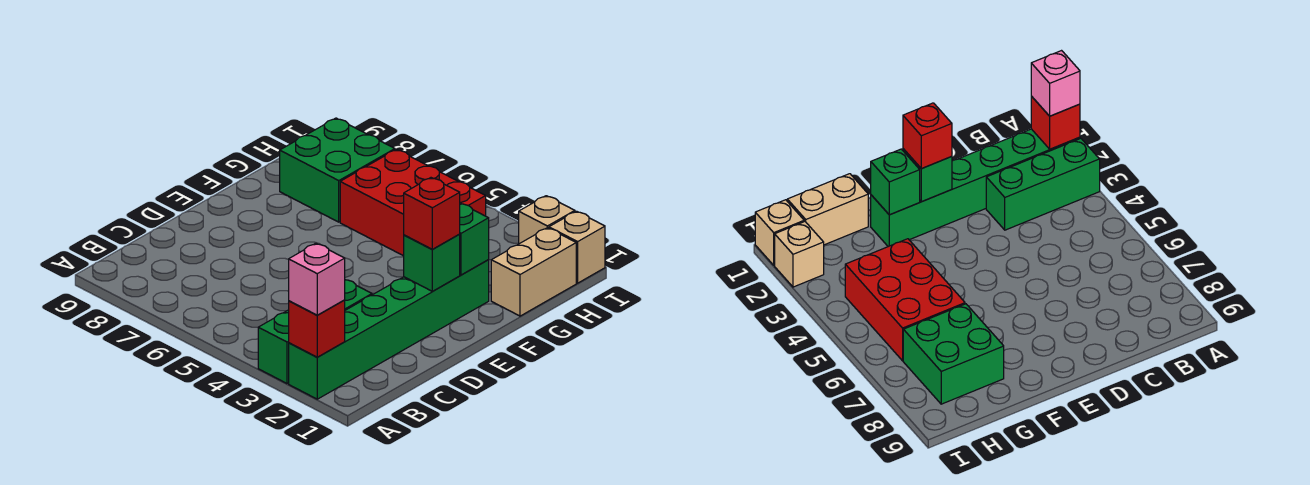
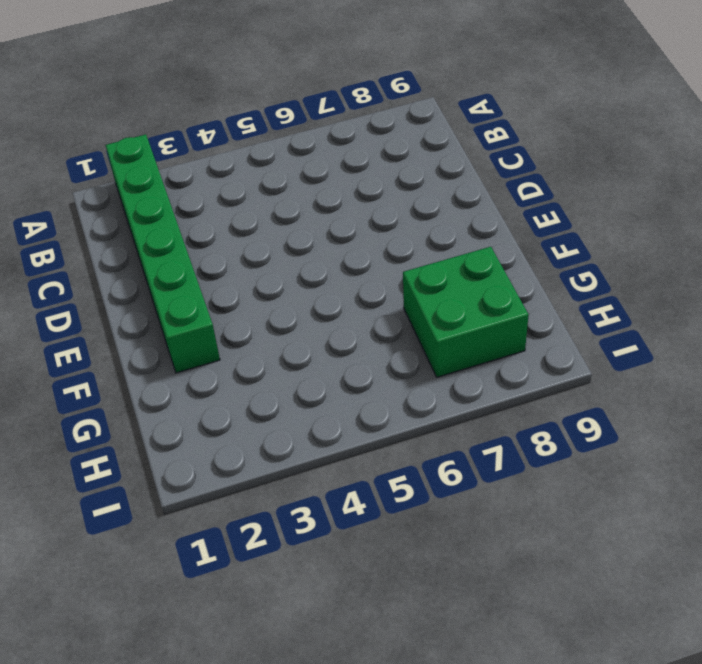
none -> green 1x3 brick [258,280,372,383]
none -> tan 1x2 brick [491,228,576,316]
none -> red 2x3 brick [340,149,486,256]

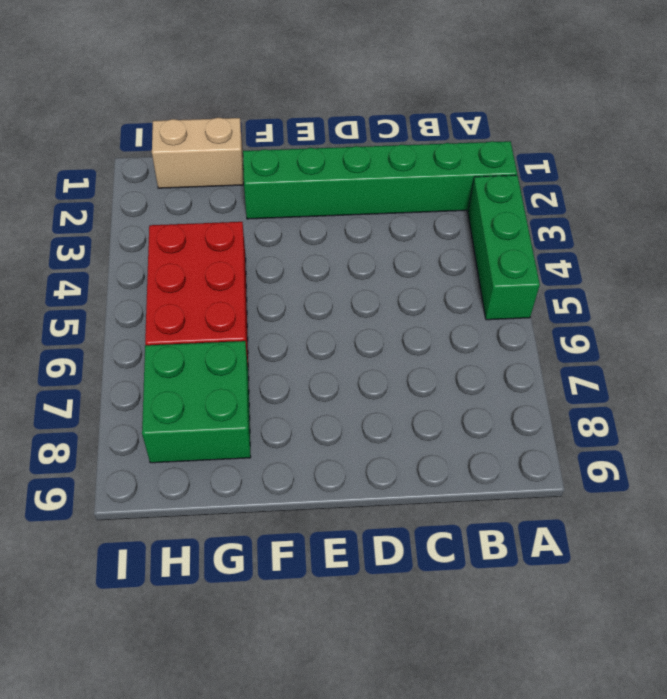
green 1x3 brick [468,175,540,320] -> green 1x3 brick turned to [258,280,372,383]
none -> tan 1x1 brick [549,211,605,283]
none -> tan 1x1 brick [519,196,575,244]
none -> red 1x1 brick [289,300,345,357]

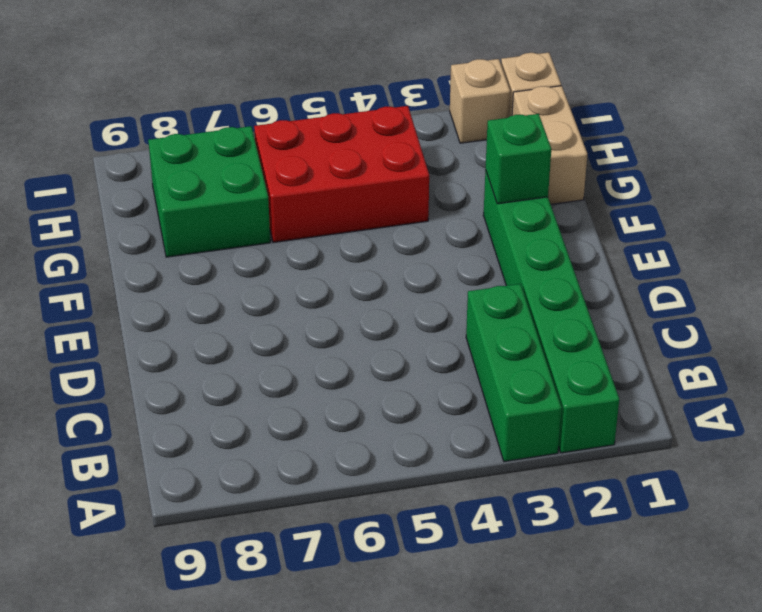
none -> red 1x1 brick [289,300,345,357]
none -> green 1x1 brick [404,234,460,291]
none -> pink 1x1 brick [289,243,345,315]

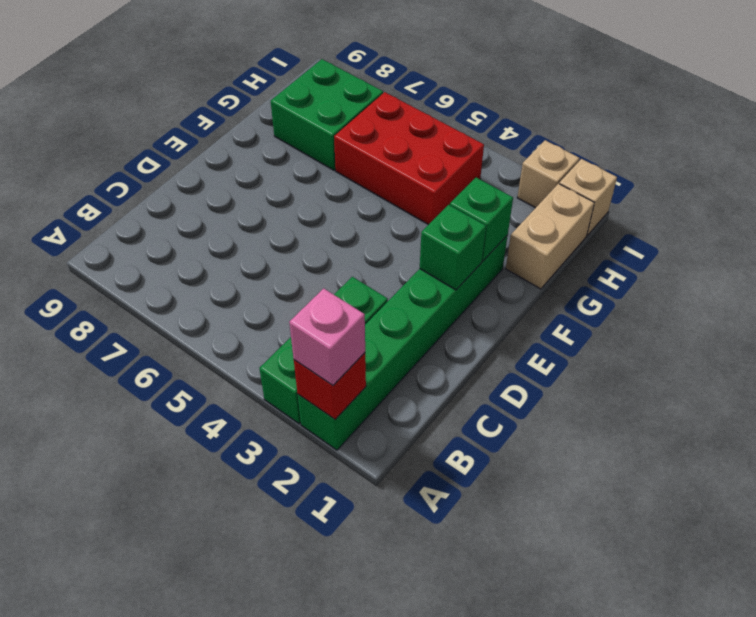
none -> red 1x1 brick [404,178,460,249]

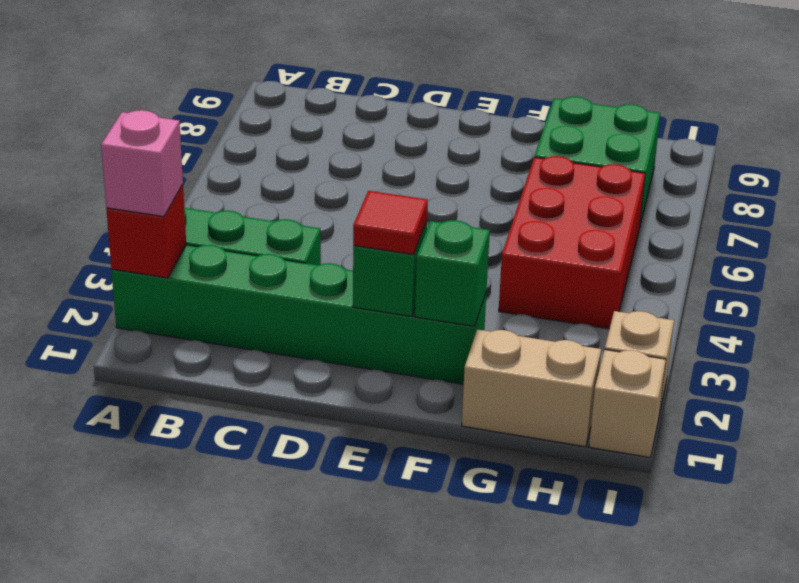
red 1x1 tile [353,191,428,255] -> red 1x1 brick [404,178,460,249]

